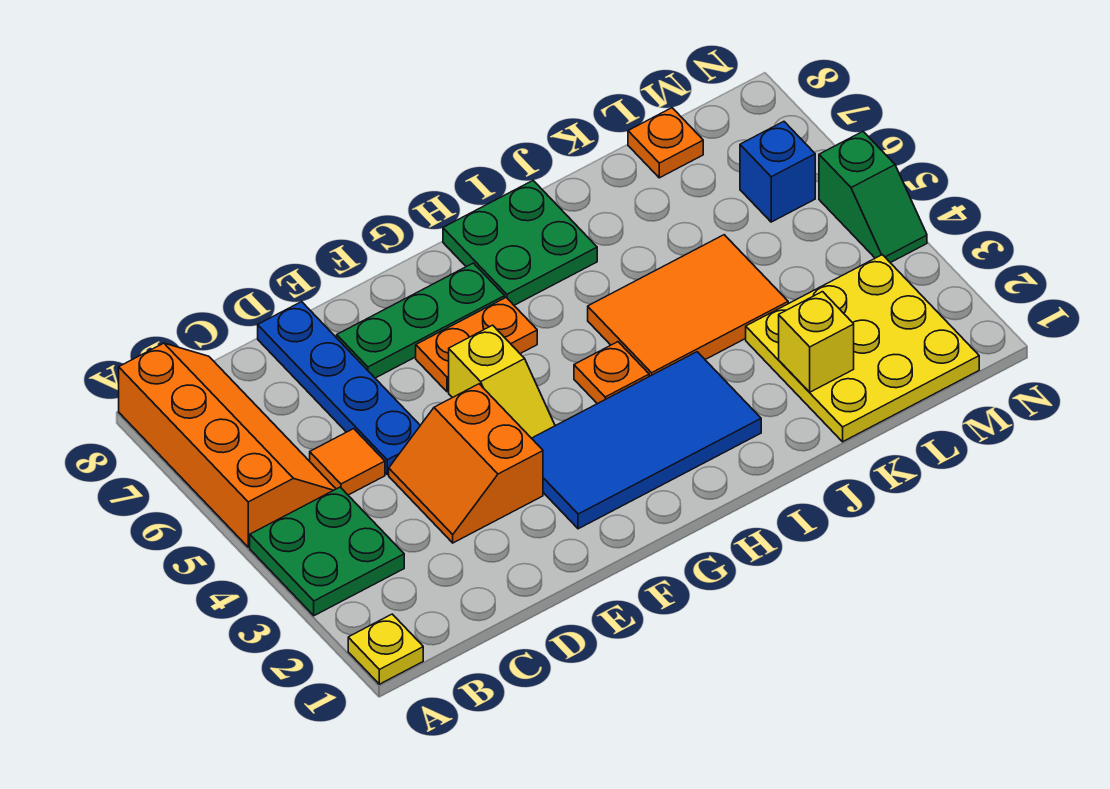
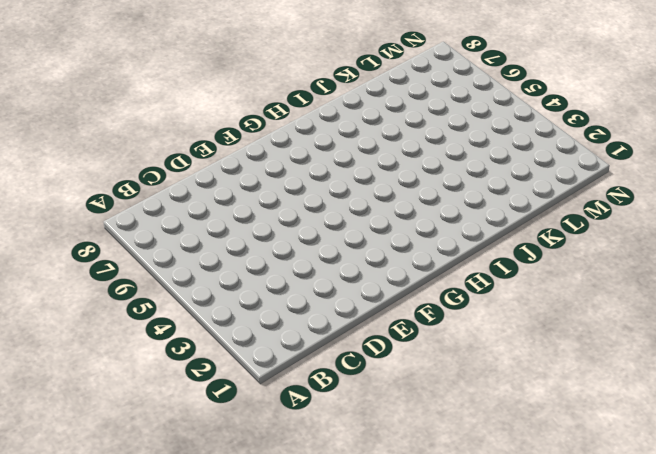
none -> yellow 1x1 plate [348,614,423,684]
none -> green 2x2 plate [250,487,404,616]
none -> orange 2x4 slope [119,343,336,547]

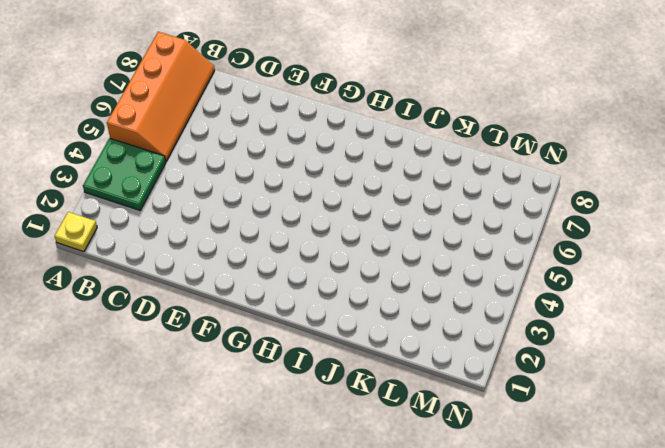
none -> orange 1x1 tile [310,429,385,495]
none -> orange 2x2 slope [389,384,543,543]
none -> blue 1x4 plate [258,302,420,474]

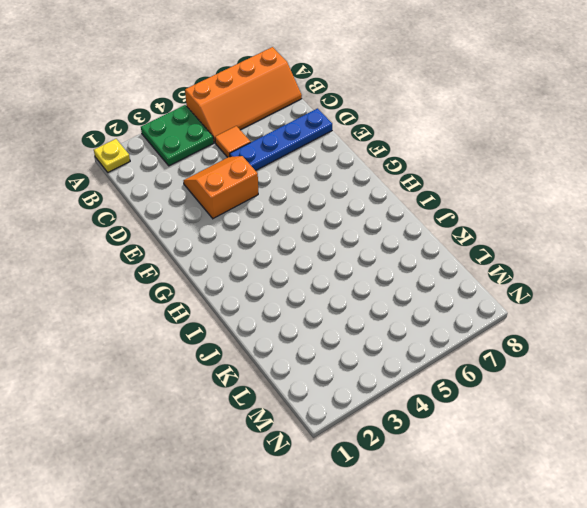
none -> green 1x3 plate [337,263,505,378]
none -> blue 2x4 tile [532,352,761,529]
none -> yellow 1x2 slope [449,325,555,438]

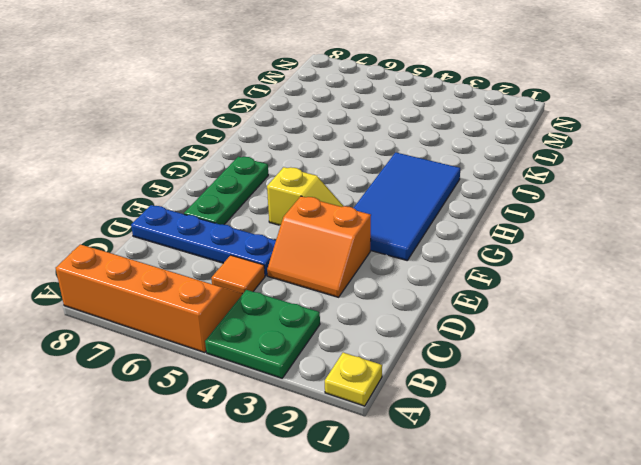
none -> orange 1x2 plate [416,298,537,392]
none -> orange 1x1 plate [574,342,649,404]
none -> green 2x2 plate [443,181,597,305]

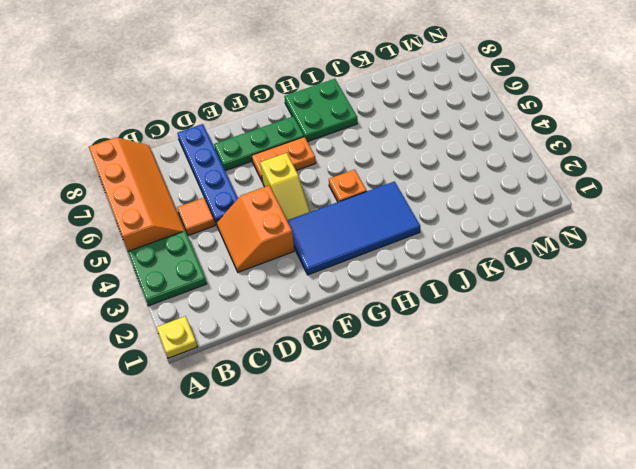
none -> orange 2x3 tile [588,235,788,376]
none -> yellow 3x3 plate [746,255,979,442]
none -> orange 1x1 plate [628,108,703,178]

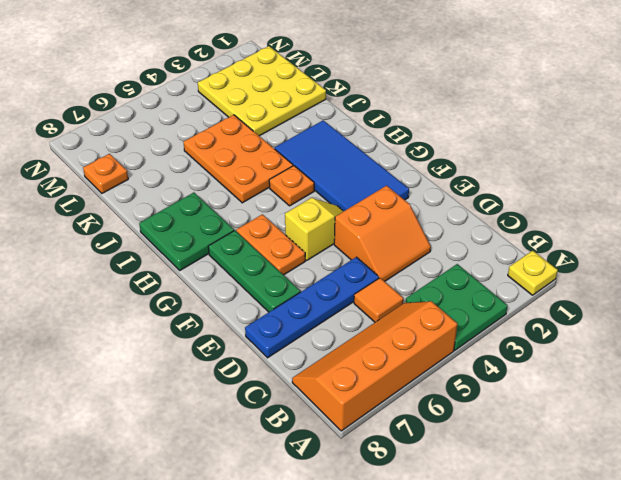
orange 2x3 plate [183,115,293,203] -> orange 2x3 tile [588,235,788,376]
none -> blue 1x1 brick [740,122,815,222]
none -> green 1x2 slope [819,132,927,263]
none -> yellow 1x1 brick [779,292,854,392]

